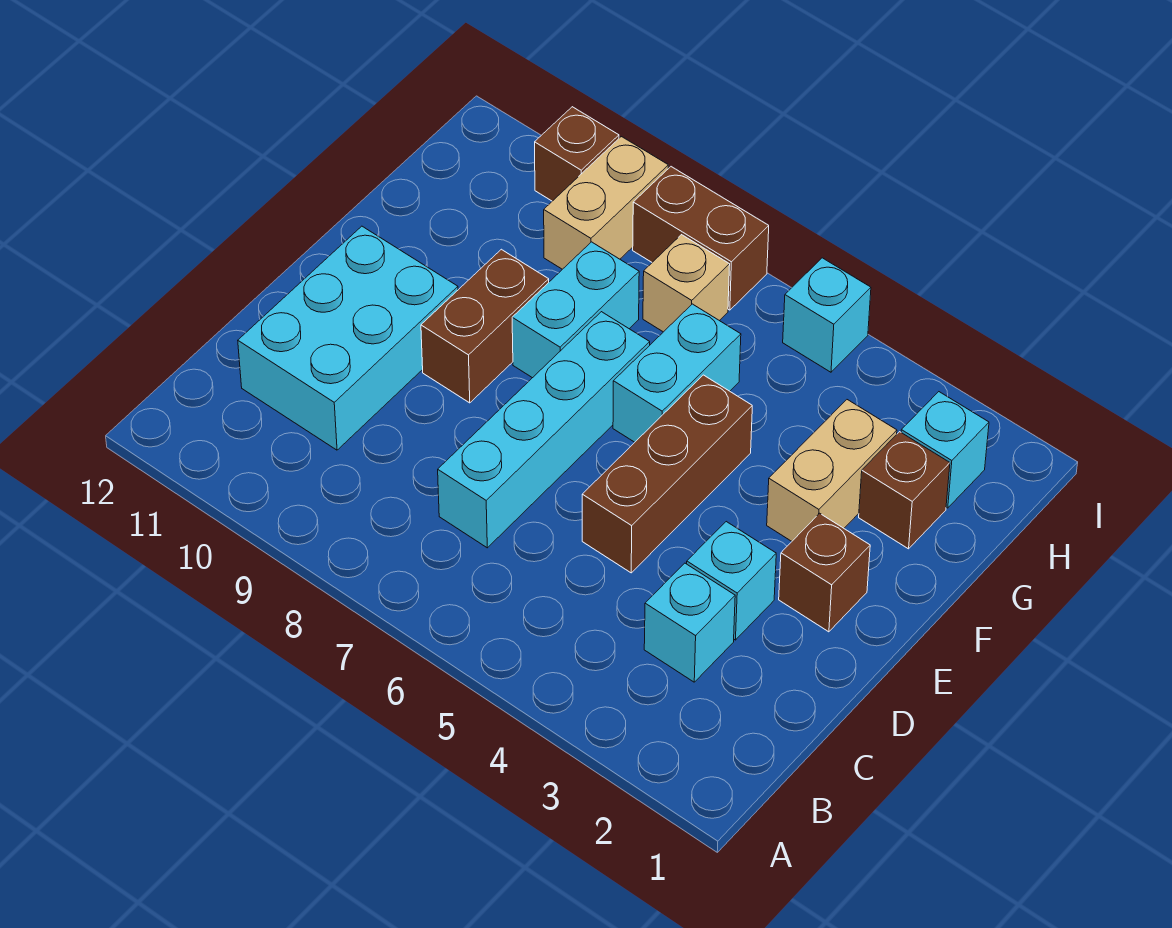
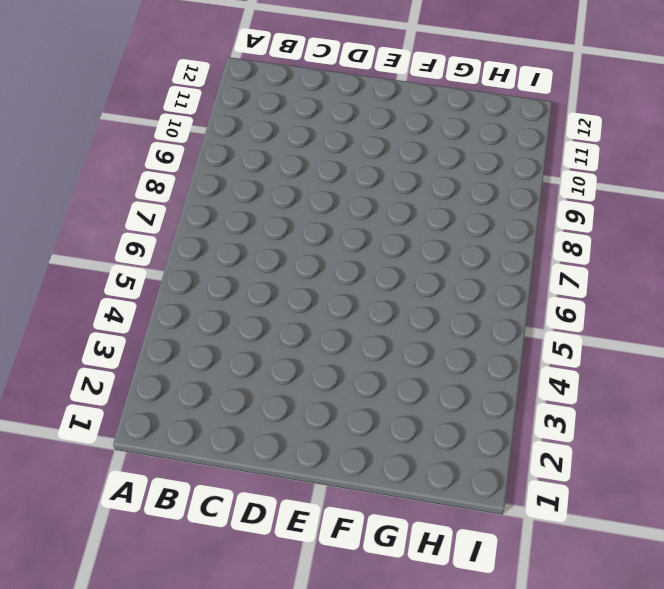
none -> cyan 1x1 brick [644,563,735,682]
none -> cyan 1x4 brick [438,312,650,548]
none -> cyan 2x3 brick [238,226,458,450]

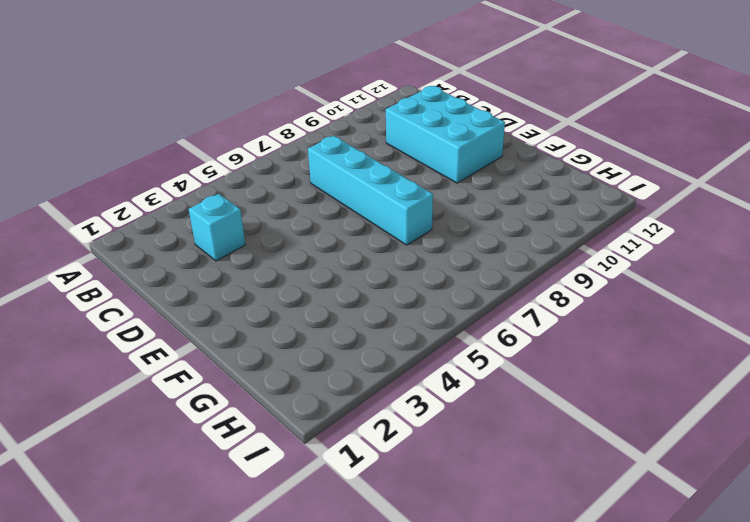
none -> cyan 1x1 brick [687,522,776,640]
none -> brown 1x3 brick [582,375,752,573]
none -> brown 1x1 brick [779,513,870,632]

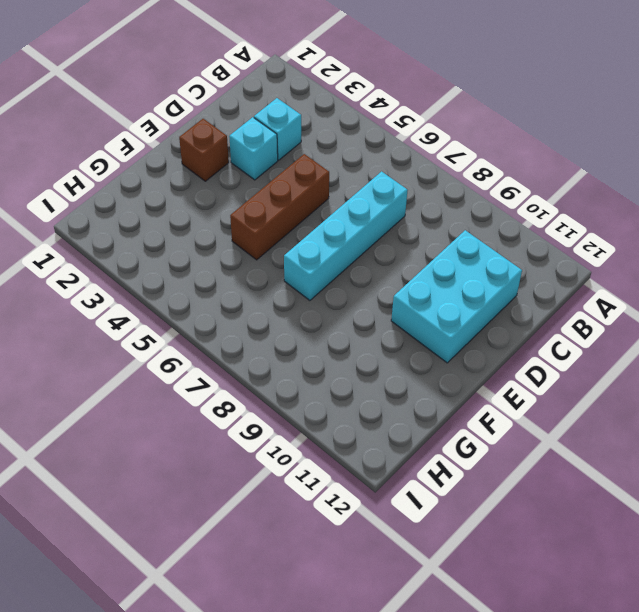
none -> brown 1x2 brick [421,249,549,403]
none -> tan 1x2 brick [767,400,897,541]
none -> cyan 1x2 brick [613,304,741,442]

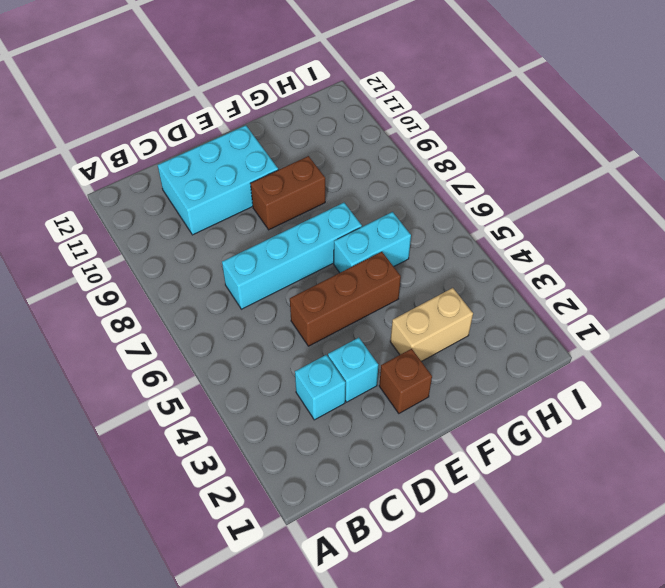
none -> cyan 1x2 brick [512,242,639,378]
none -> brown 1x1 brick [859,432,950,549]
none -> cyan 1x1 brick [901,392,989,508]

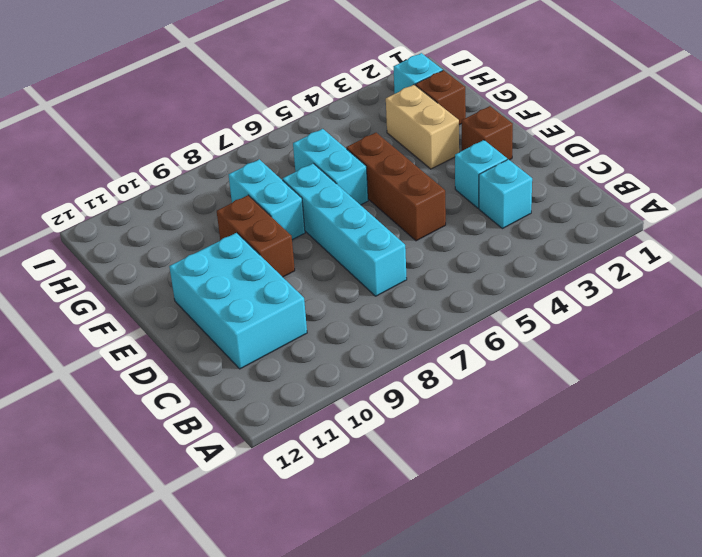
none -> tan 1x1 brick [643,235,730,332]
none -> tan 1x2 brick [544,137,668,269]
none -> cyan 1x1 brick [783,258,871,372]

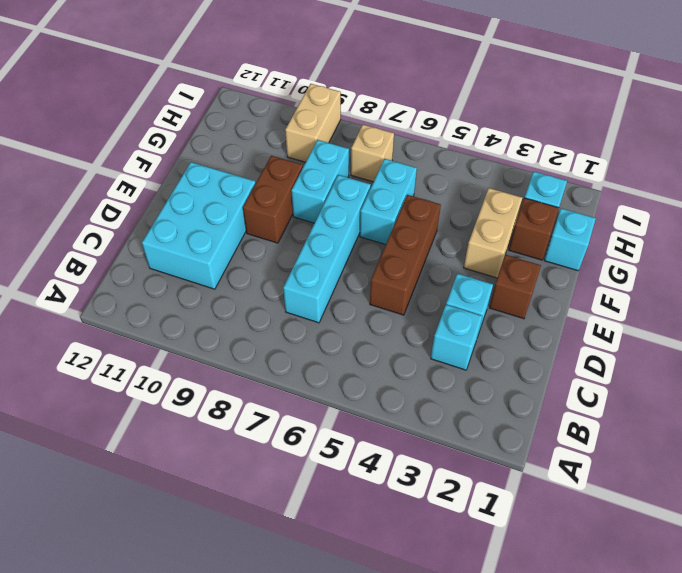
cyan 1x1 brick [544,208,596,271] -> cyan 1x1 brick moved to [783,258,871,372]
none -> brown 1x2 brick [633,167,769,310]
none -> brown 1x1 brick [535,107,619,201]

